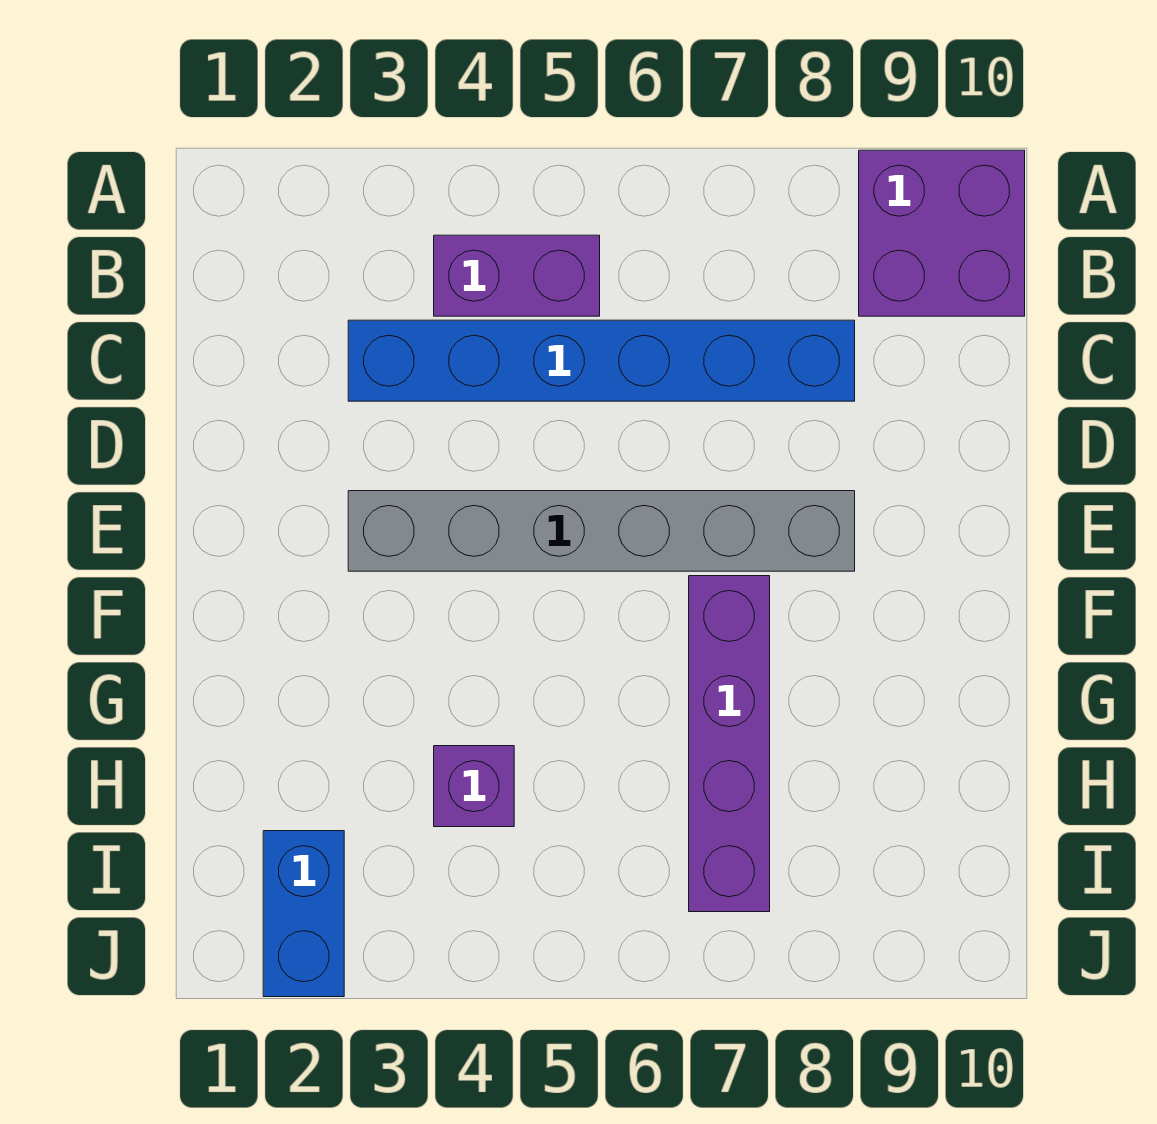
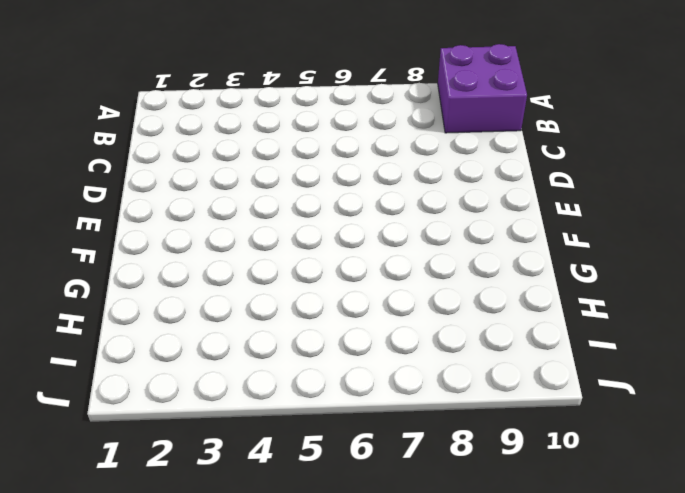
none -> purple 1x2 brick [434,235,600,316]
none -> blue 1x6 brick [348,320,855,401]

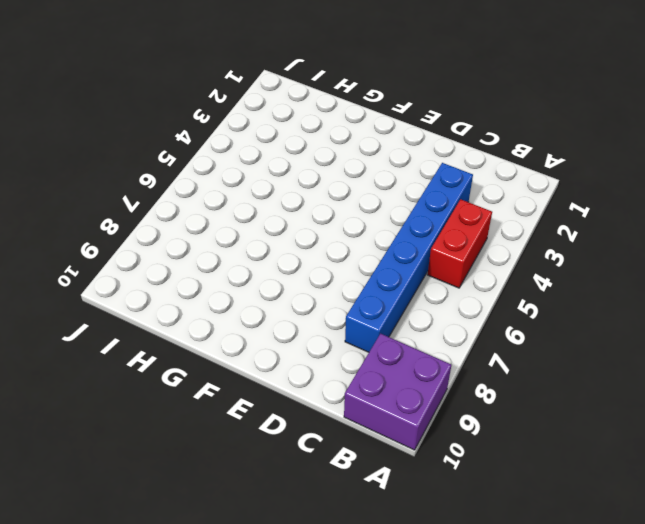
red 1x2 brick [428,199,492,288] -> purple 1x2 brick [434,235,600,316]
none -> grey 1x6 brick [348,491,855,571]
none -> purple 1x4 brick [689,576,770,912]

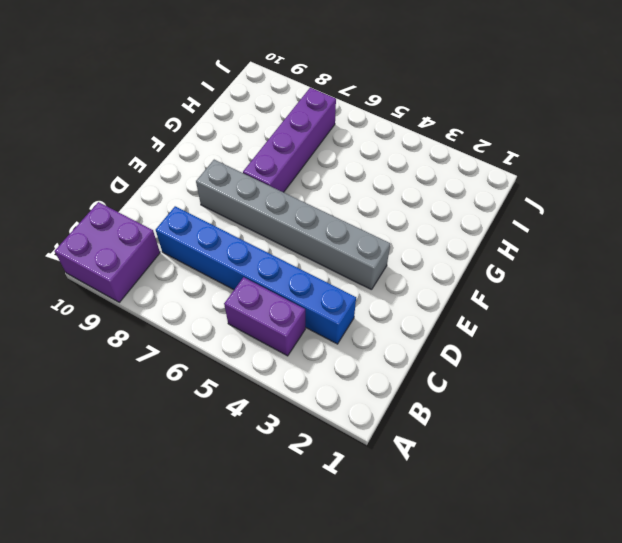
none -> purple 1x1 brick [434,746,514,827]
none -> blue 1x2 brick [263,831,344,997]

